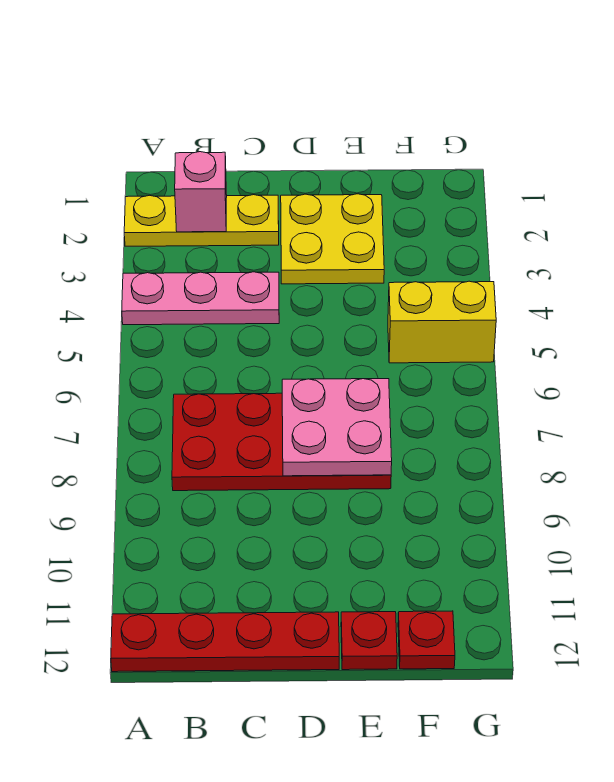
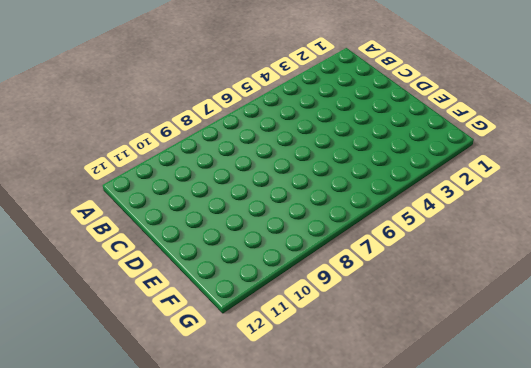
none -> yellow 1x3 plate [124,195,279,246]
none -> pink 1x3 plate [122,272,279,325]

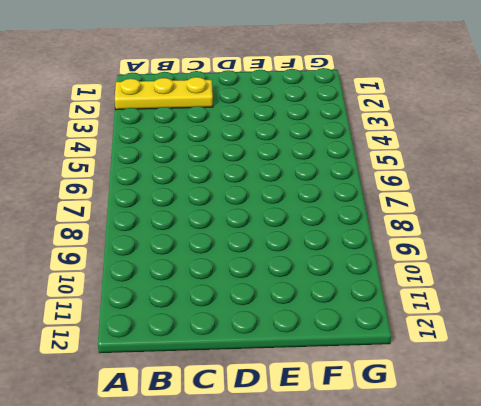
none -> pink 1x3 plate [122,272,279,325]
none -> red 1x4 plate [111,612,339,672]

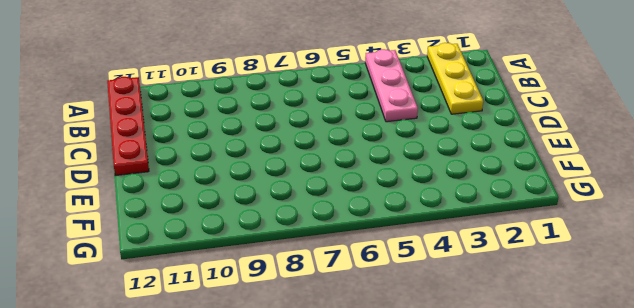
none -> red 2x4 plate [172,393,391,491]
none -> yellow 2x2 plate [281,194,384,284]

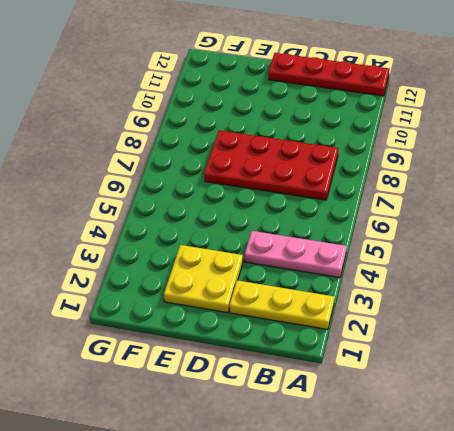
none -> red 1x1 plate [341,612,397,670]
none -> yellow 1x2 brick [388,281,496,363]

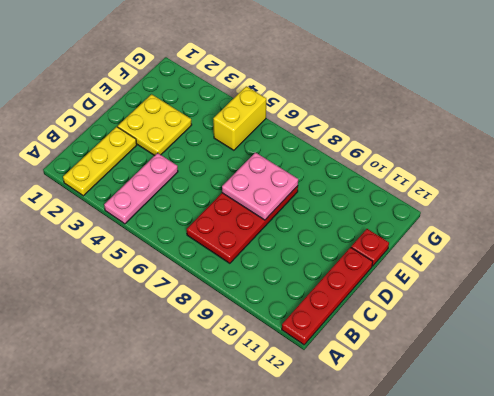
none -> red 1x1 plate [398,611,455,669]
none -> pink 1x1 brick [175,152,227,232]

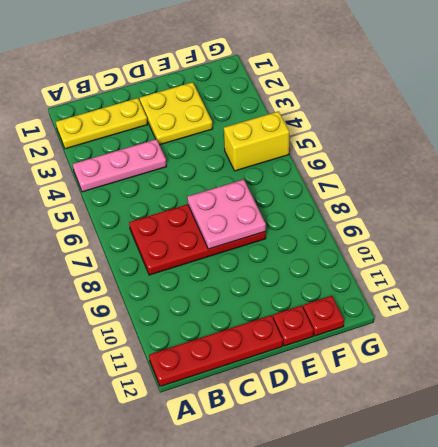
none -> pink 1x1 brick [175,152,227,232]

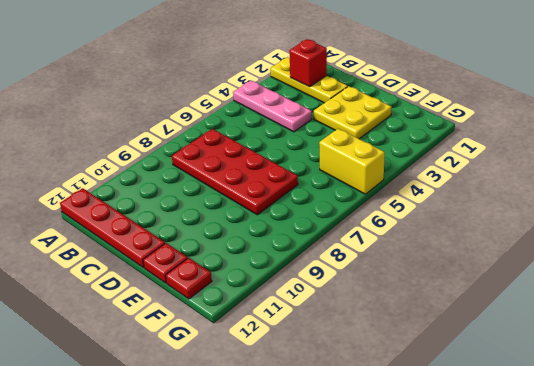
red 1x1 brick [289,39,327,87] -> pink 1x1 brick [175,152,227,232]
none -> pink 2x2 plate [282,379,392,476]

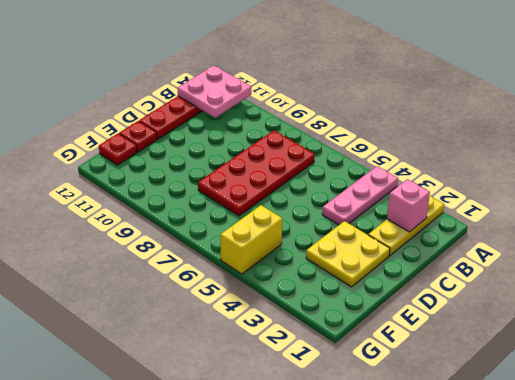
pink 2x2 plate [178,65,251,118] -> pink 2x2 plate moved to [282,379,392,476]

